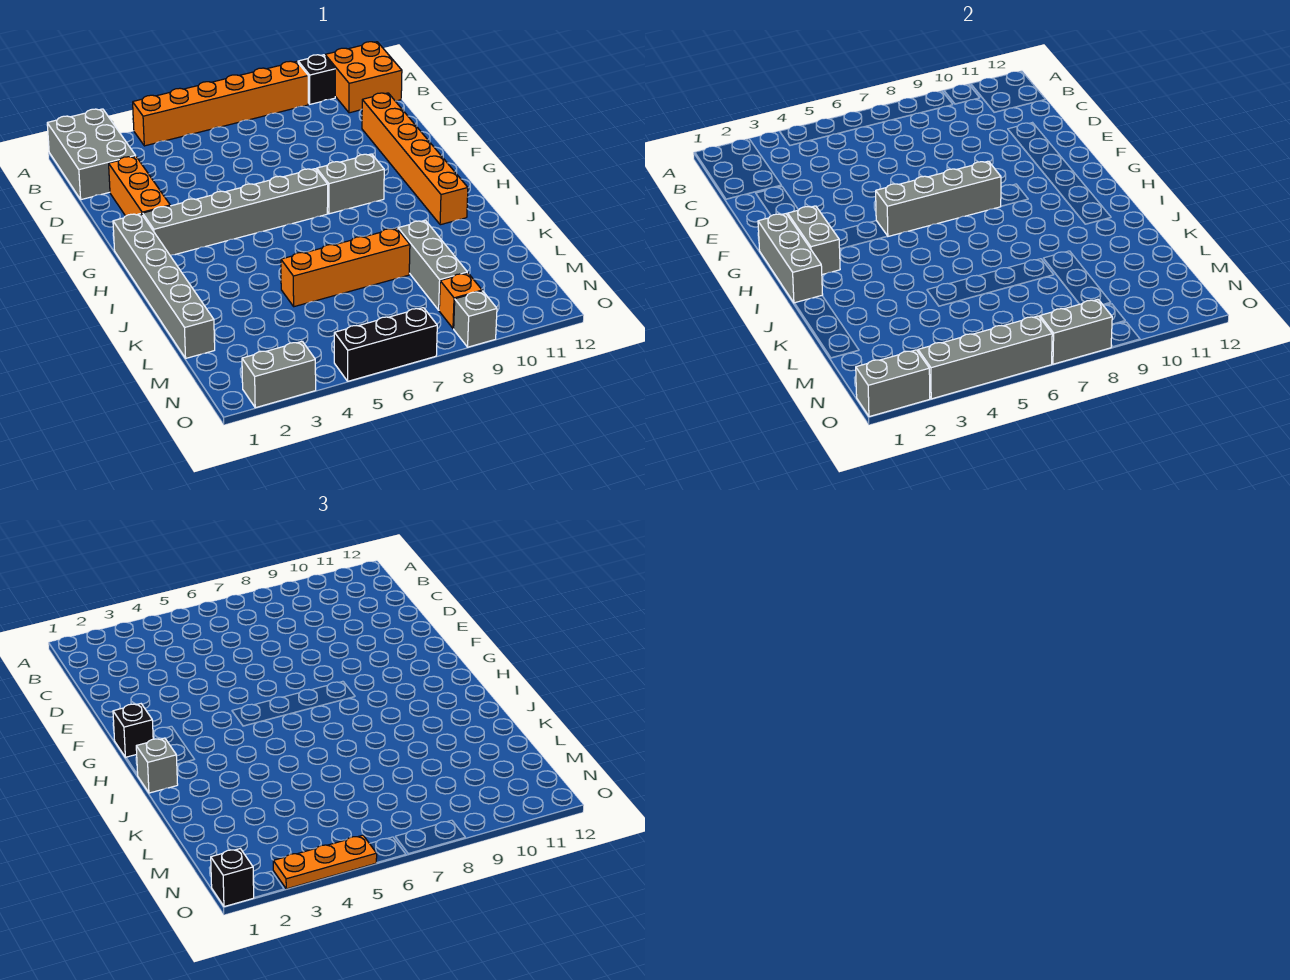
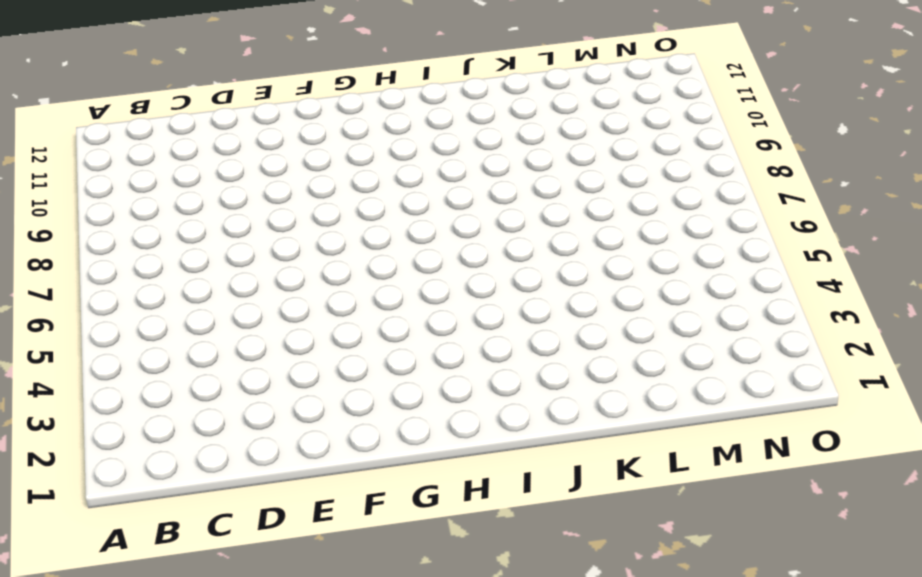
none -> grey 2x3 brick [47,109,135,200]
none -> orange 1x6 brick [133,61,308,146]
none -> black 1x1 brick [298,55,335,104]

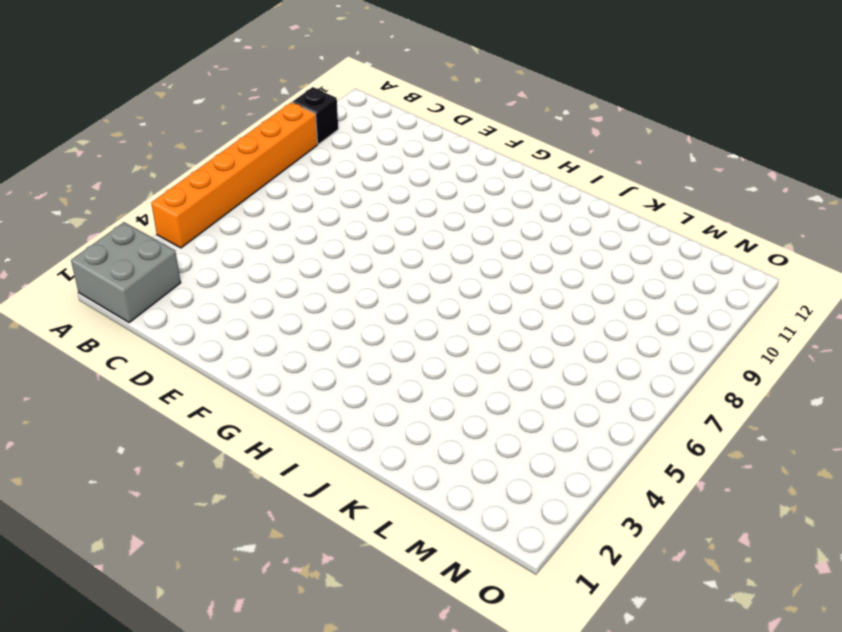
grey 2x2 brick [71,222,181,323] -> grey 2x3 brick [47,109,135,200]
none -> orange 2x2 brick [325,42,402,113]
none -> orange 1x3 brick [109,156,170,216]
none -> orange 1x6 brick [362,93,468,225]

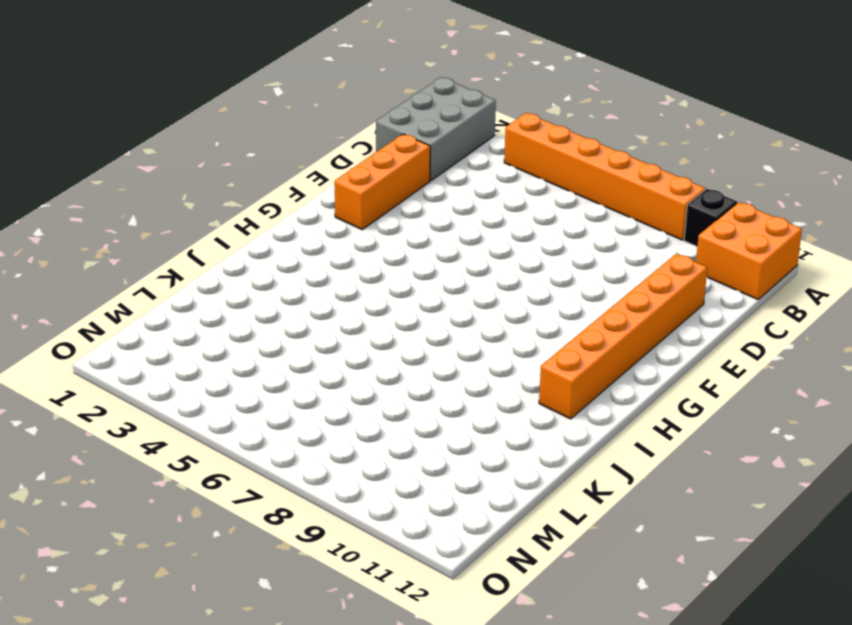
none -> grey 1x6 brick [113,214,215,358]
none -> grey 1x6 brick [143,169,328,255]
none -> grey 1x2 brick [317,154,384,214]

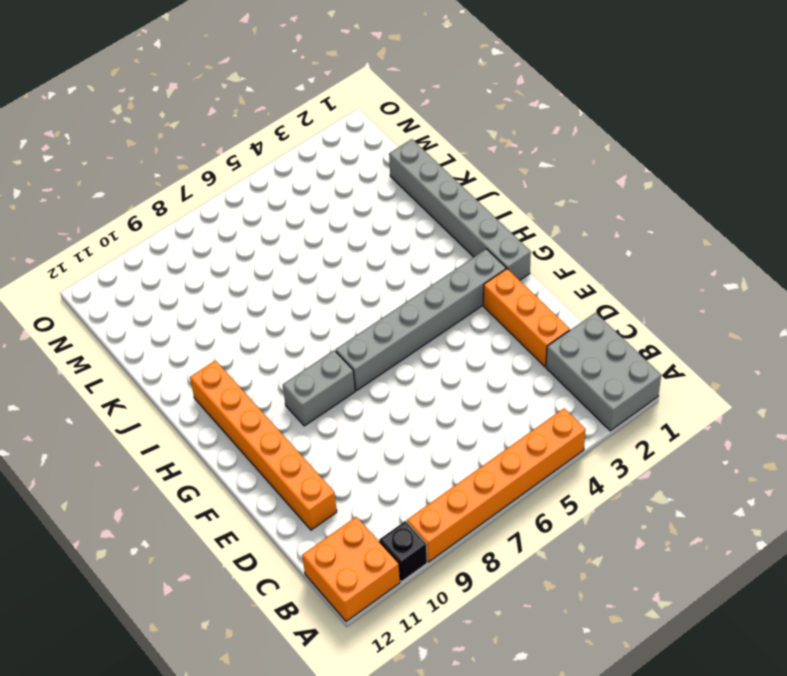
none -> orange 1x4 brick [281,228,410,307]
none -> grey 1x3 brick [398,220,467,310]
none -> orange 1x1 brick [439,273,482,329]

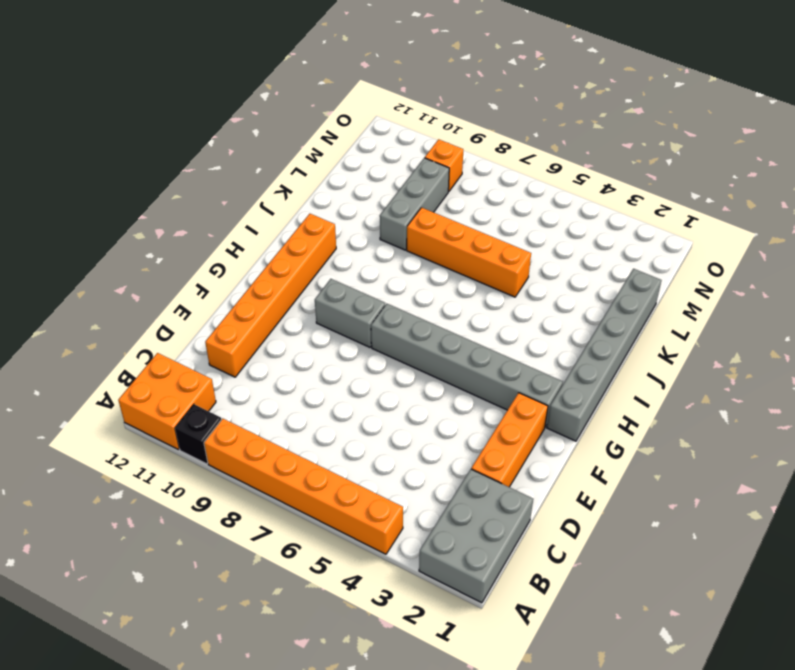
none -> grey 1x2 brick [242,341,316,408]
none -> black 1x3 brick [334,308,437,381]
none -> grey 1x1 brick [454,291,497,347]

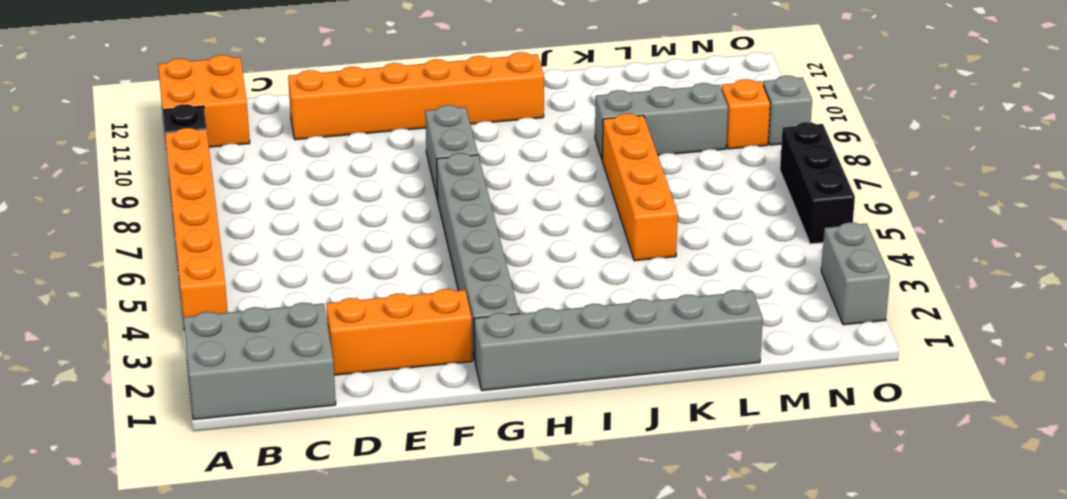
none -> grey 1x3 brick [758,214,823,303]
none -> grey 1x2 brick [788,206,840,275]
none -> grey 1x4 brick [876,161,1001,236]

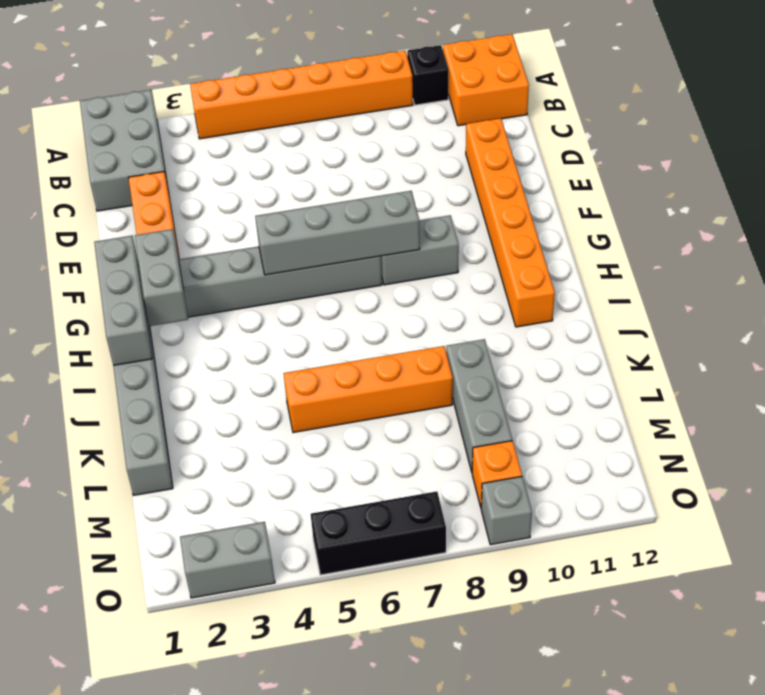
none -> grey 1x2 brick [856,350,930,417]
none -> grey 1x4 brick [918,316,1052,399]
none -> grey 1x2 brick [1040,299,1112,364]

